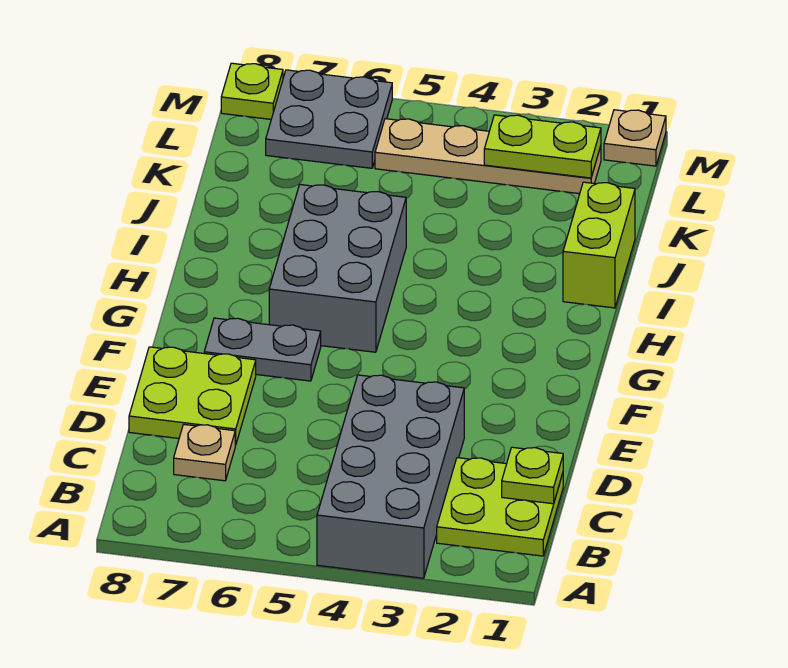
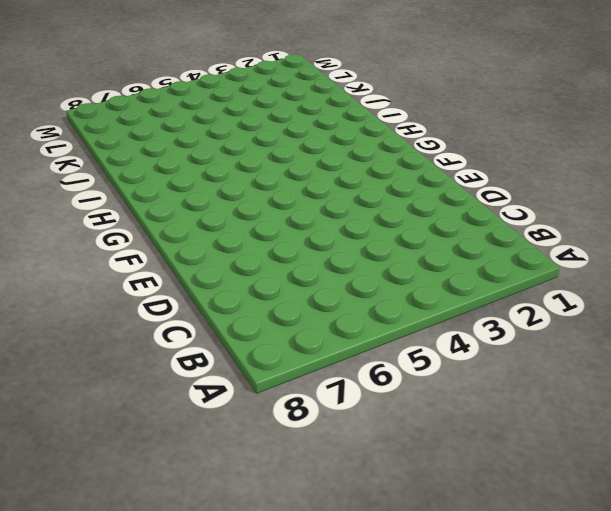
none -> grey 2x4 brick [317,375,464,578]
none -> lime 2x2 plate [437,458,563,556]
none -> tan 1x1 plate [174,424,235,481]

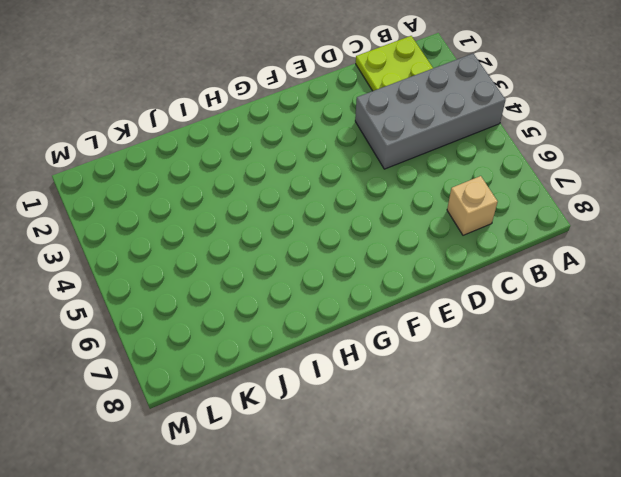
tan 1x1 brick [447,176,498,235] -> tan 1x1 plate [174,424,235,481]
none -> lime 2x2 plate [129,347,256,445]
none -> grey 1x2 plate [204,318,321,381]
none -> grey 2x3 brick [269,185,406,352]

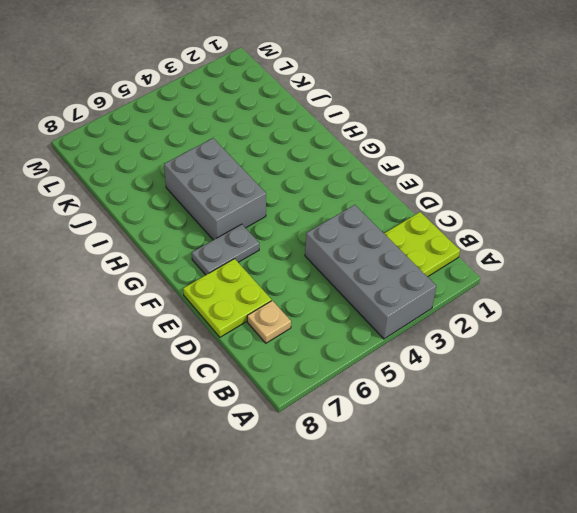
none -> lime 1x2 brick [563,182,635,308]
none -> tan 1x4 plate [375,119,601,194]
none -> grey 2x2 plate [266,70,392,168]

